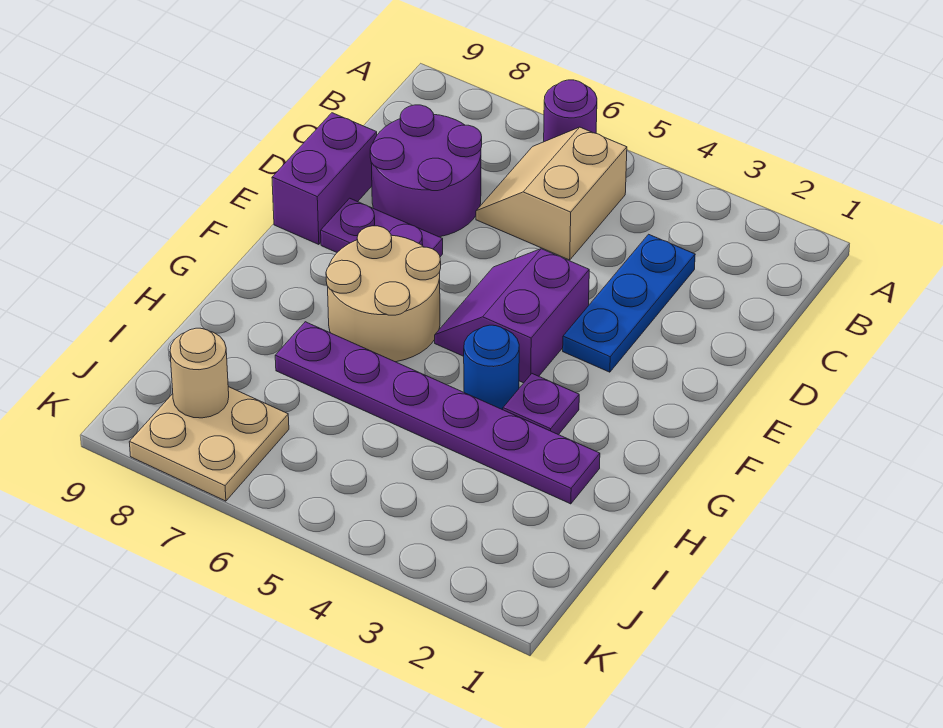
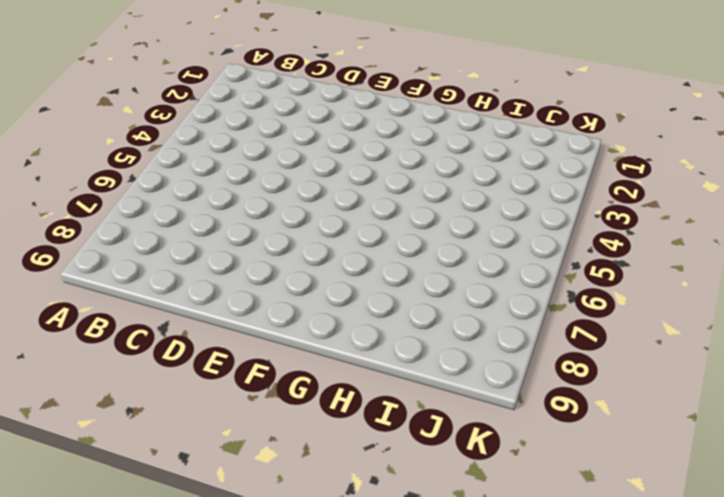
none -> purple 1x1 round brick [544,80,597,142]
none -> tan 2x2 slope [476,127,627,260]
none -> blue 1x3 plate [563,234,695,372]

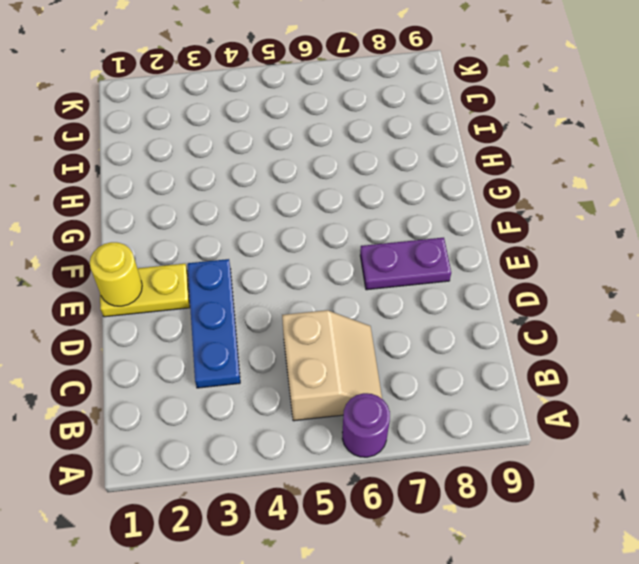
yellow 1x2 plate [100,264,190,317] -> none
yellow 1x1 round brick [90,242,142,306] -> none
none -> purple 2x2 round brick [370,105,482,237]
none -> purple 1x2 brick [272,113,377,245]
none -> purple 2x2 slope [435,249,589,383]

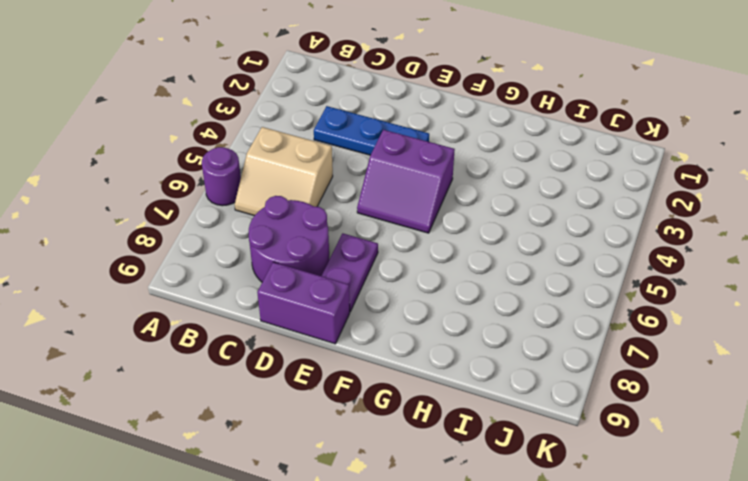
none -> tan 2x2 round brick [326,226,441,362]
none -> purple 1x1 plate [503,374,579,435]
none -> blue 1x1 round brick [464,325,519,410]

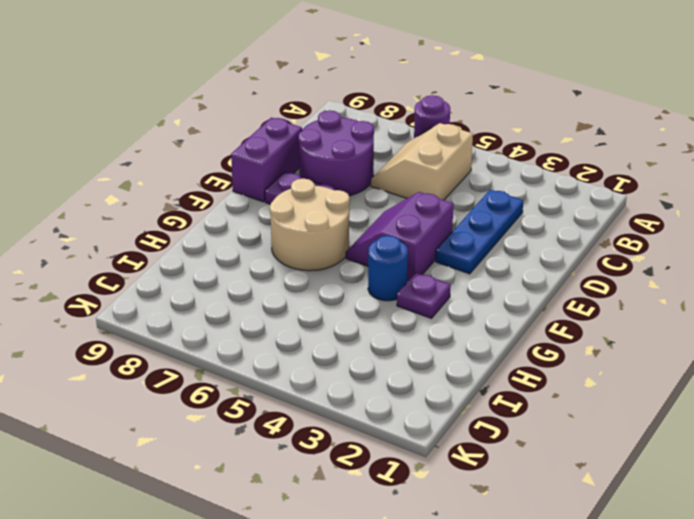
none -> purple 1x6 plate [275,322,600,504]
none -> tan 2x2 plate [129,387,289,501]
none -> tan 1x1 round brick [170,328,229,418]

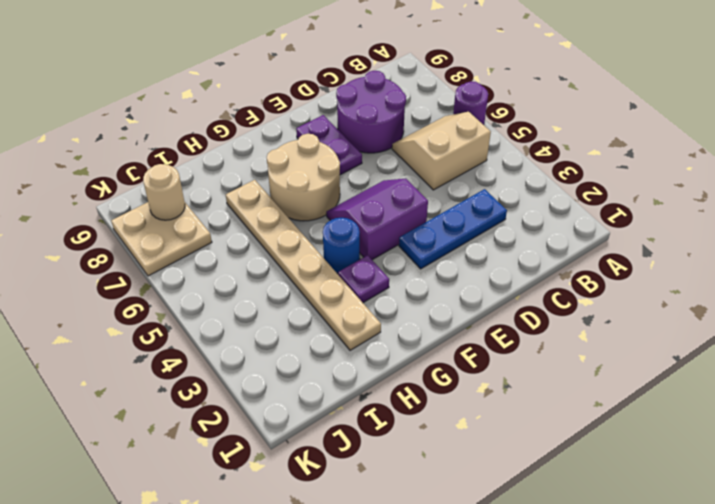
tan 1x6 plate [226,180,381,350] -> purple 1x6 plate [275,322,600,504]
none -> purple 1x2 brick [272,113,377,245]

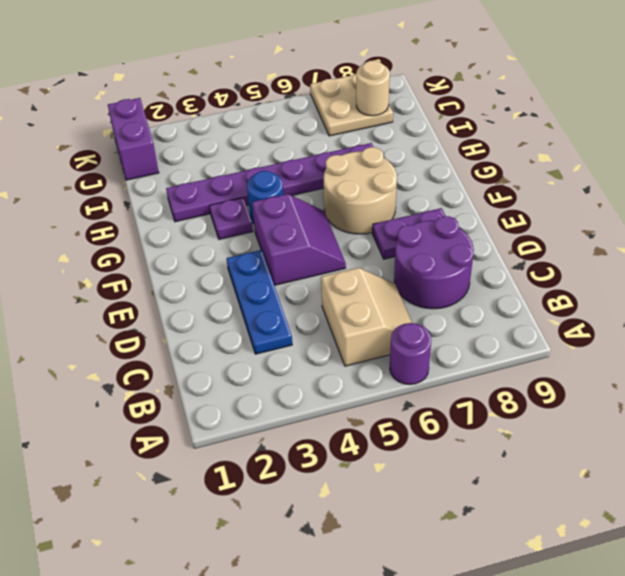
purple 1x2 brick [108,98,159,180] -> purple 1x2 brick moved to [272,113,377,245]

